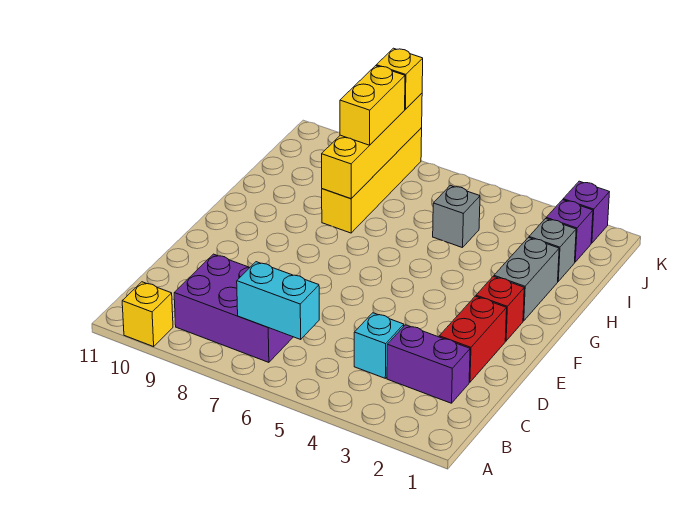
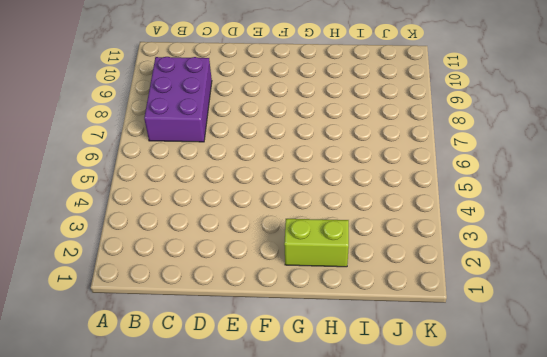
lime 1x2 brick [284,219,349,267] -> grey 1x2 brick [494,238,559,321]
none -> yellow 1x1 brick [122,282,173,347]
none -> purple 1x2 brick [387,325,470,403]
none -> cyan 1x1 brick [354,313,404,378]

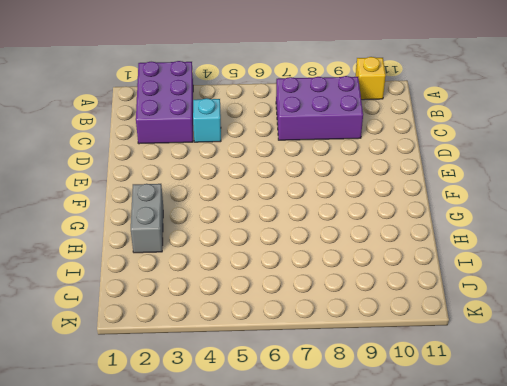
purple 2x3 brick [136,61,193,144] -> purple 1x2 brick [387,325,470,403]
none -> red 1x2 brick [439,296,507,382]
none -> red 1x1 brick [476,276,524,341]
none -> yellow 1x4 brick [322,128,422,233]

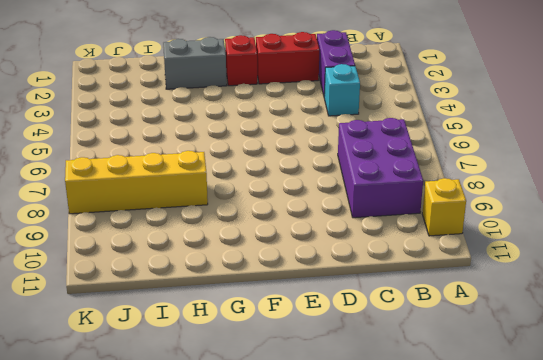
none -> grey 1x1 brick [529,219,576,281]
none -> grey 1x1 brick [433,185,480,248]
none -> purple 1x1 brick [546,200,593,262]

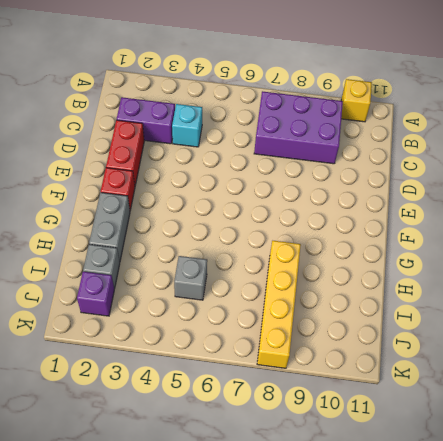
none -> purple 1x1 brick [563,181,609,243]
none -> cyan 1x2 brick [237,262,319,339]
none -> yellow 1x4 brick [322,93,422,199]

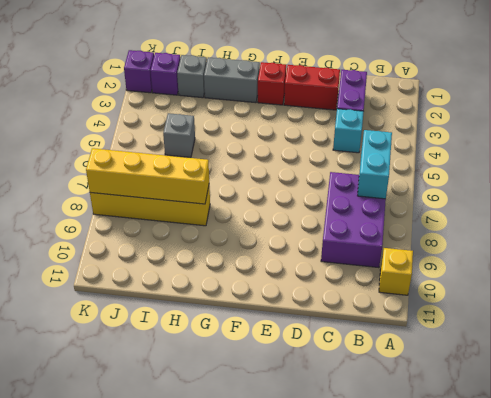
none -> yellow 1x2 brick [340,66,405,145]
none -> yellow 1x1 brick [376,48,423,109]

